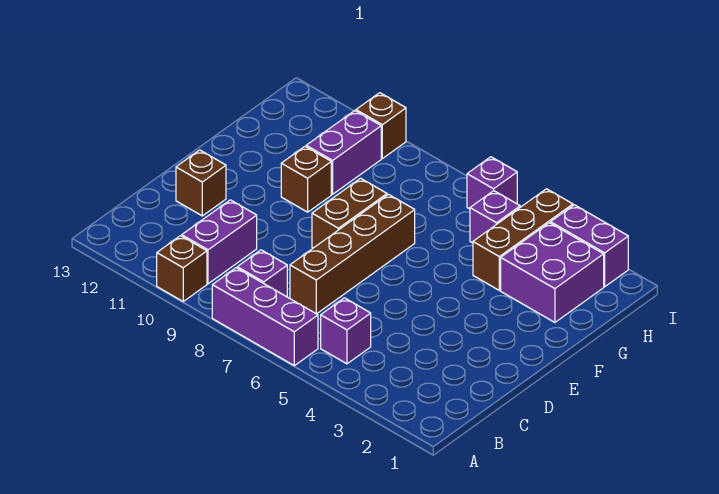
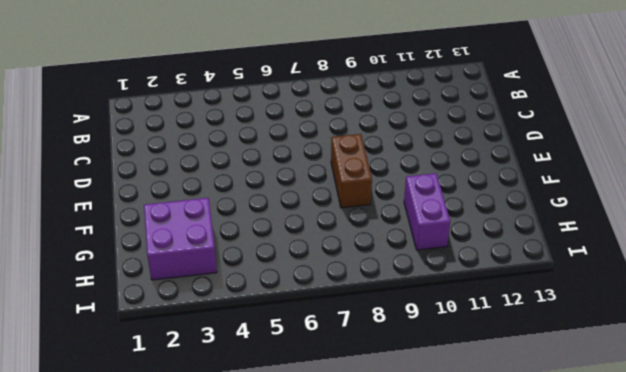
none -> purple 1x3 brick [212,268,318,366]
none -> brown 1x1 brick [157,236,207,301]
none -> purple 1x1 brick [321,298,371,364]

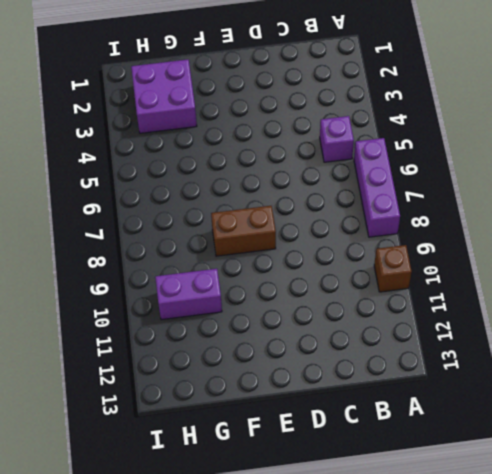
none -> purple 1x1 brick [237,250,287,297]
none -> purple 1x2 brick [182,200,257,284]
none -> brown 1x4 brick [290,194,415,314]

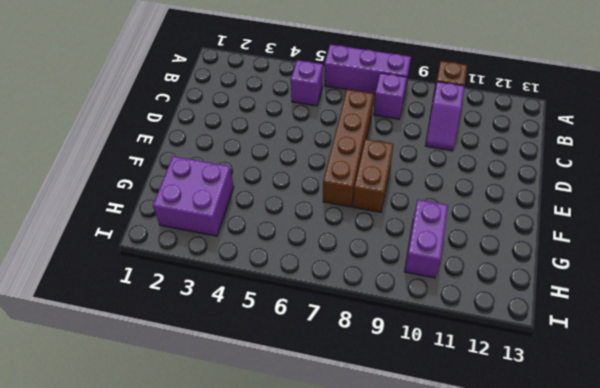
purple 1x2 slope [425,82,464,151] -> purple 1x2 brick [182,200,257,284]
none -> brown 1x1 brick [176,150,226,216]
none -> brown 1x1 brick [281,146,331,212]
none -> brown 1x3 brick [473,189,573,290]

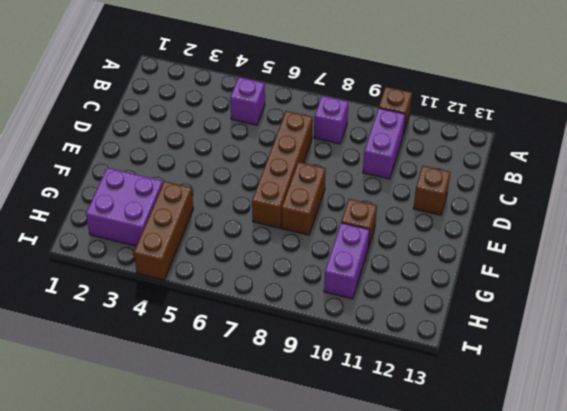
none -> purple 1x3 brick [212,268,318,366]
none -> purple 1x1 brick [470,191,520,243]
none -> purple 1x2 brick [551,205,628,287]

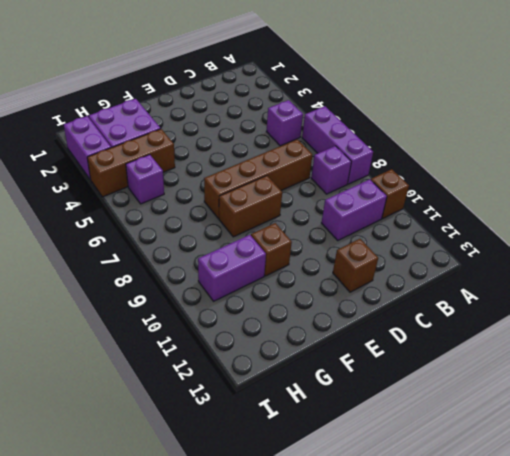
none -> purple 1x1 brick [467,157,517,209]
none -> brown 1x1 brick [356,93,406,158]

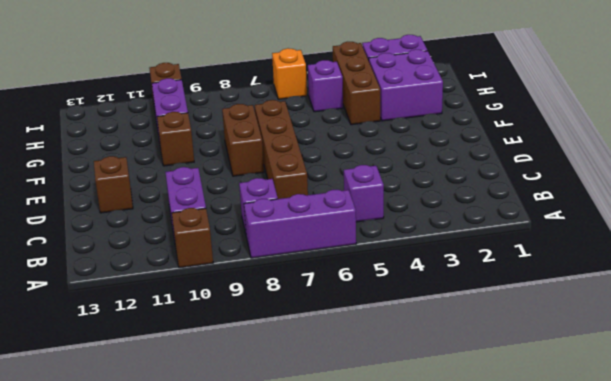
orange 1x1 brick [272,48,307,99] -> purple 1x1 brick [467,157,517,209]

